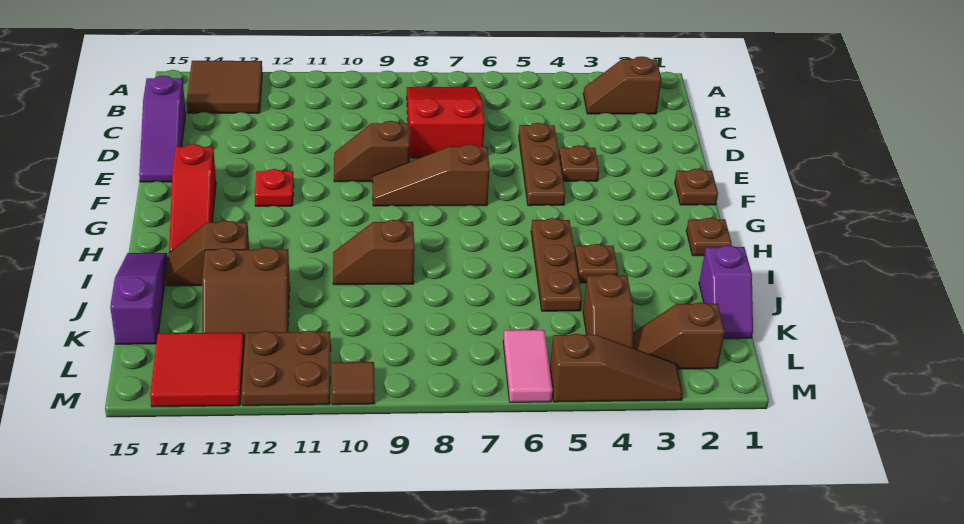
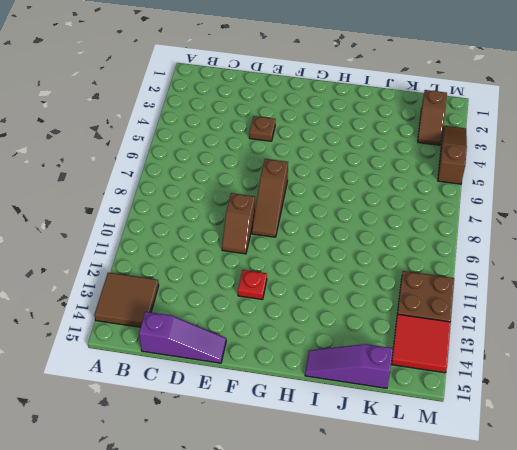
none -> brown 1x2 slope [583,56,662,114]
none -> red 2x3 slope [407,87,485,158]
none -> brown 1x3 plate [519,123,565,206]

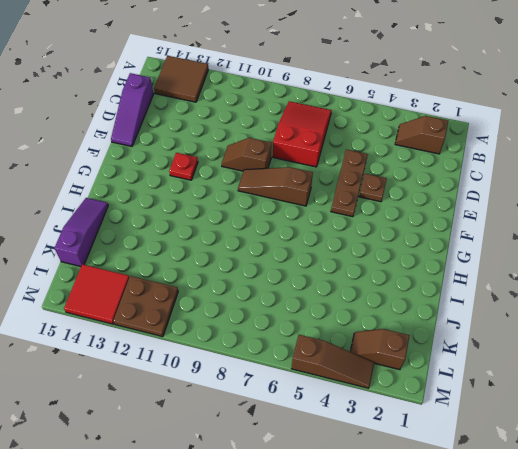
none -> brown 1x1 plate [675,169,718,205]
none -> red 1x3 slope [169,144,216,252]
none -> brown 1x1 plate [686,218,732,256]

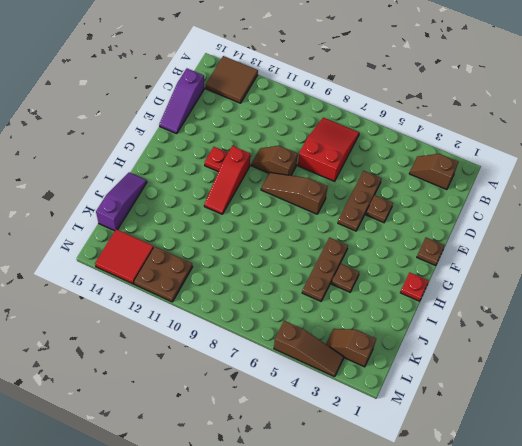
red 1x3 slope [204,146,250,214] -> red 1x3 slope moved to [169,144,216,252]
red 1x1 plate [400,272,428,301] -> brown 1x1 plate [686,218,732,256]
none -> brown 1x2 slope [333,220,415,285]
none -> brown 1x2 slope [166,220,249,286]
none -> purple 1x2 slope [699,245,753,339]

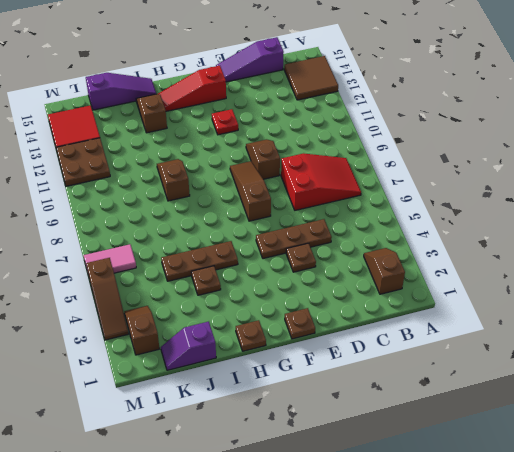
none -> brown 2x2 slope [202,248,290,343]
none -> brown 1x2 slope [583,274,633,348]
none -> brown 1x1 tile [332,362,375,405]

